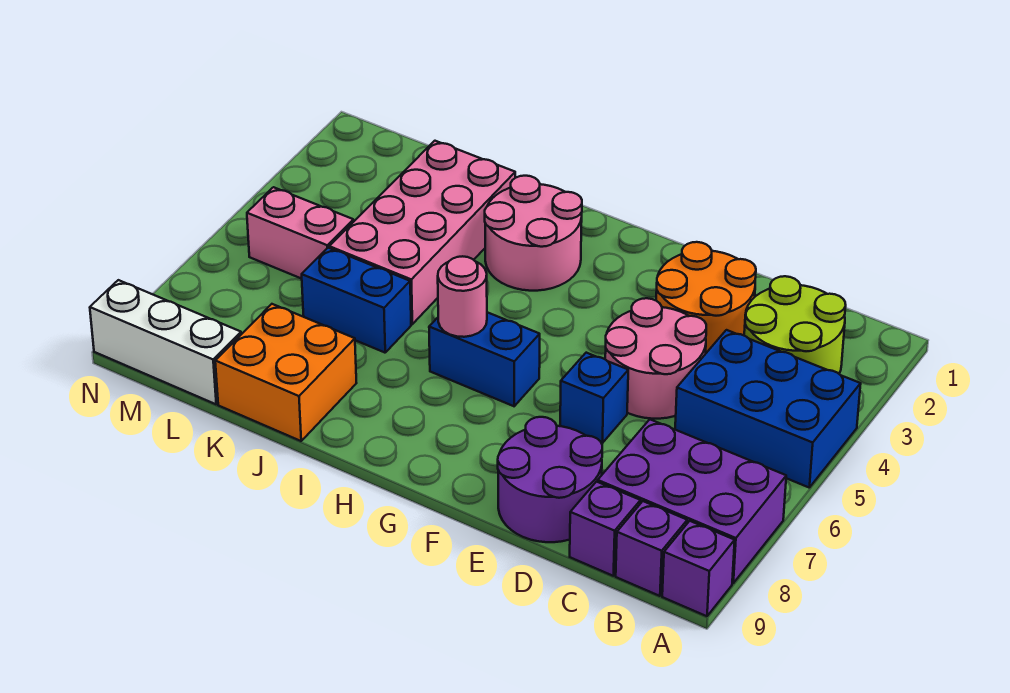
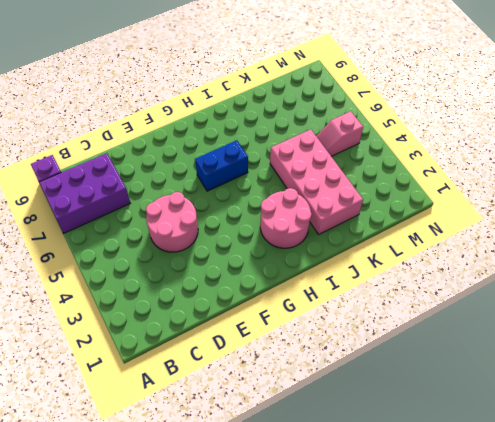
pink 1x2 slope [316,111,363,156] -> pink 1x2 brick [247,187,353,279]
none -> blue 2x3 brick [675,330,861,487]
none -> lime 2x2 round brick [744,276,846,374]
none -> purple 1x1 brick [616,501,687,596]

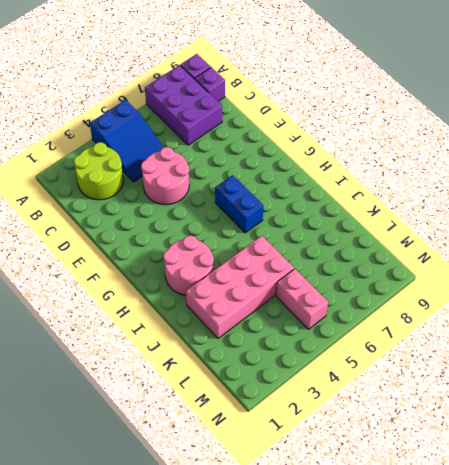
blue 2x3 slope [90,100,164,182] -> blue 2x3 brick [675,330,861,487]
none -> purple 1x1 brick [570,482,641,576]
none -> orange 2x2 round brick [656,242,756,353]
none -> purple 2x2 round brick [498,417,602,542]

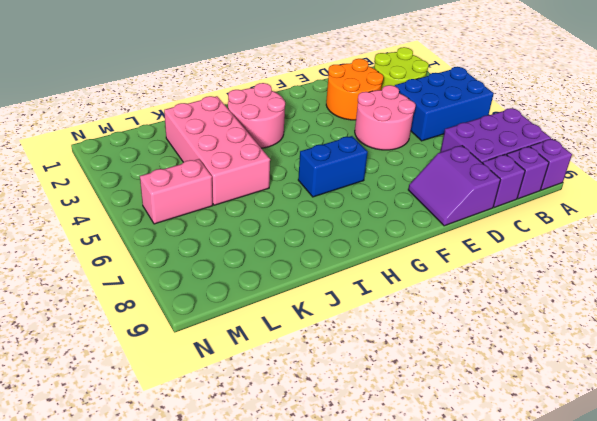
purple 2x2 slope [408,146,501,226] -> purple 2x2 round brick [498,417,602,542]
none -> blue 1x1 brick [560,353,628,443]
none -> blue 1x2 brick [302,248,411,353]
none -> orange 2x2 brick [215,304,356,441]

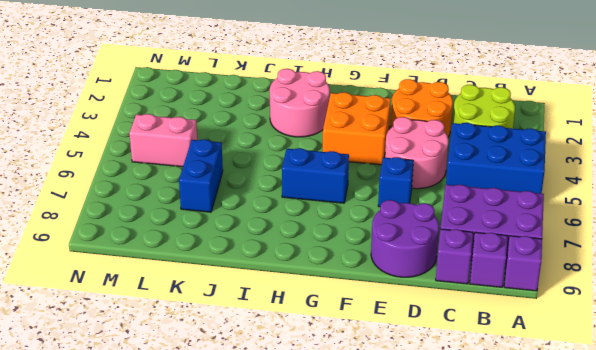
orange 2x2 brick [323,92,391,165] -> orange 2x2 brick moved to [215,304,356,441]
blue 1x2 brick [179,139,223,212] -> blue 1x2 brick turned to [302,248,411,353]
none -> pink 2x4 brick [329,141,515,324]
none -> white 1x3 brick [90,280,241,404]
none -> pink 1x1 round brick [438,256,487,337]

